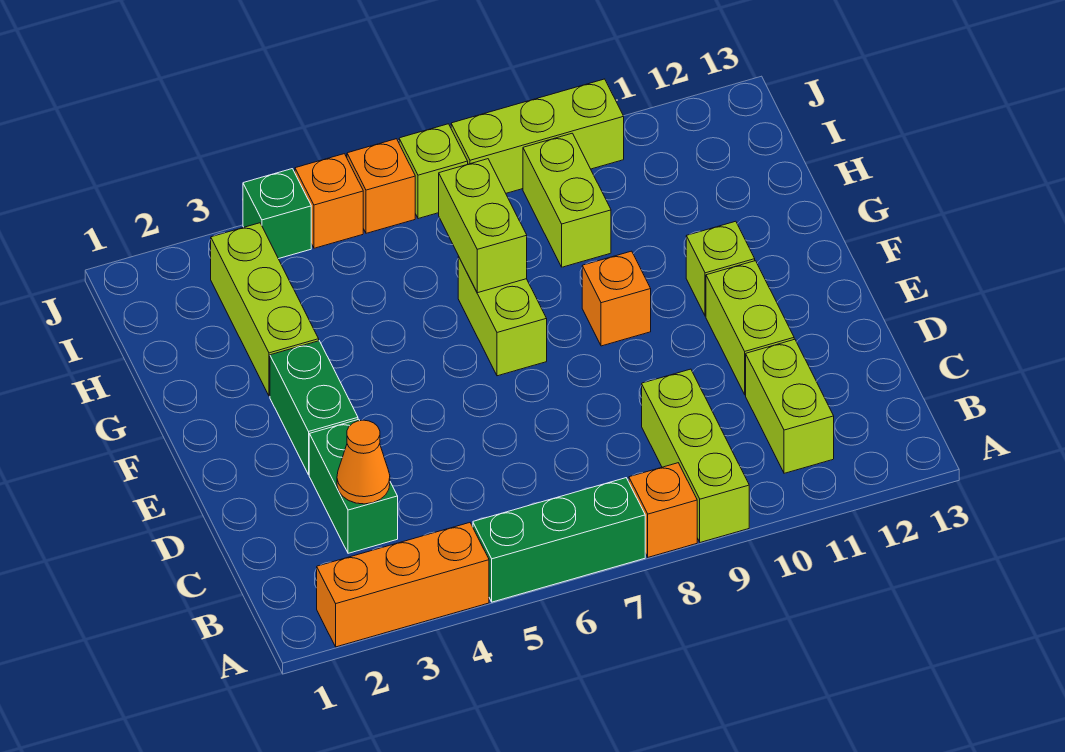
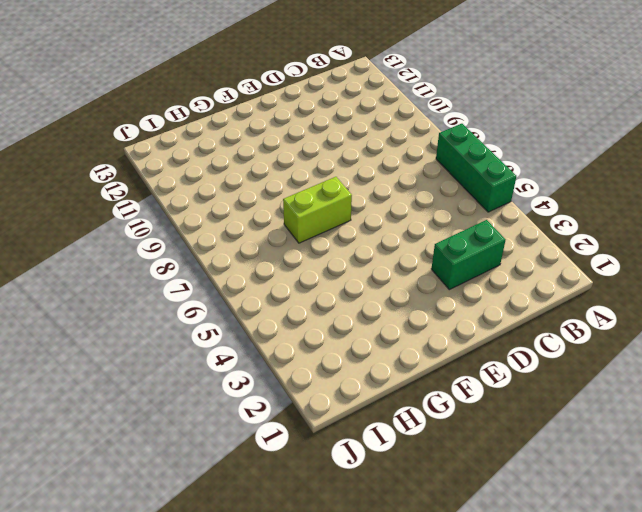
none -> orange 1x3 brick [317,523,489,647]
none -> orange 1x1 brick [629,463,697,557]
none -> lime 1x3 brick [642,369,749,542]

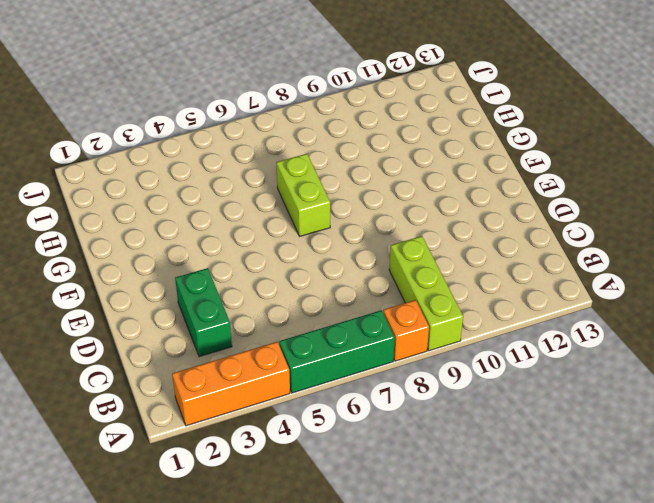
none -> lime 1x2 brick [746,339,834,473]
none -> lime 1x2 brick [706,261,794,395]
none -> green 1x2 brick [270,341,358,475]

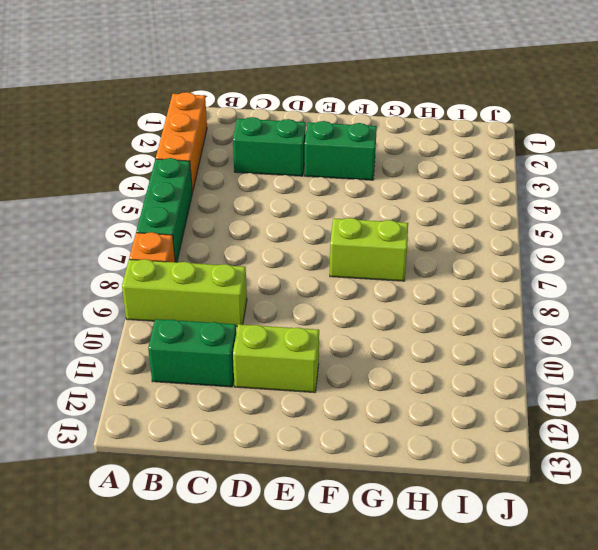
green 1x2 brick [148,319,236,387] -> lime 1x2 brick [746,339,834,473]
none -> orange 1x1 brick [582,251,651,346]
none -> lime 1x1 brick [686,221,755,316]
none -> lime 1x3 brick [211,223,319,396]

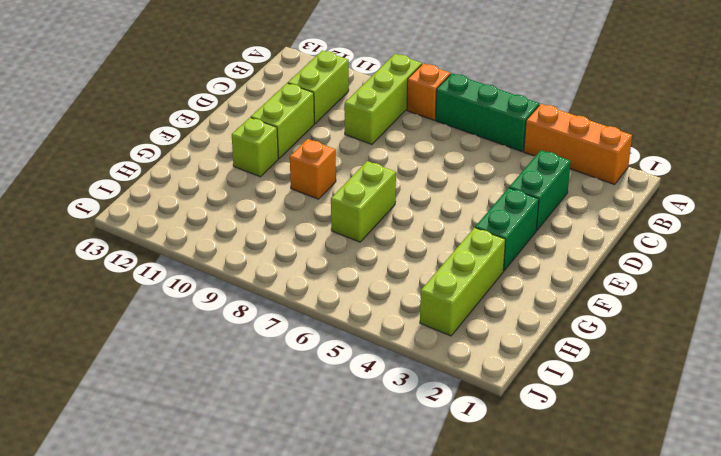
none -> lime 1x2 brick [523,133,611,267]
none -> green 1x1 brick [243,169,311,259]
none -> orange 1x1 brick [295,154,363,248]

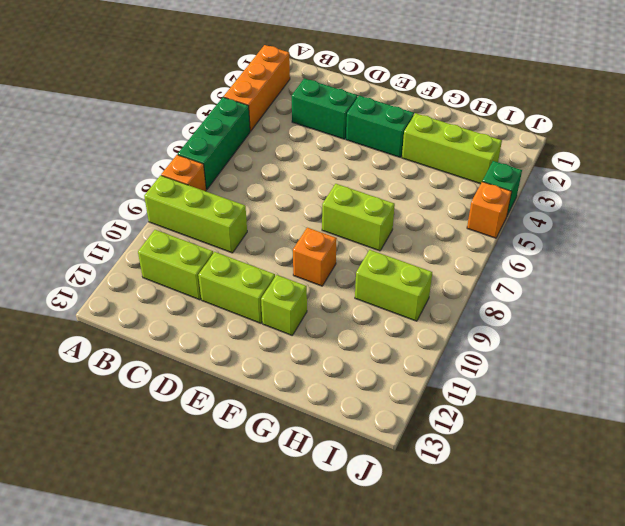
none -> orange 1x1 brick [347,139,415,233]
none -> lime 1x1 brick [399,124,468,219]
none -> lime 1x3 brick [451,79,624,193]

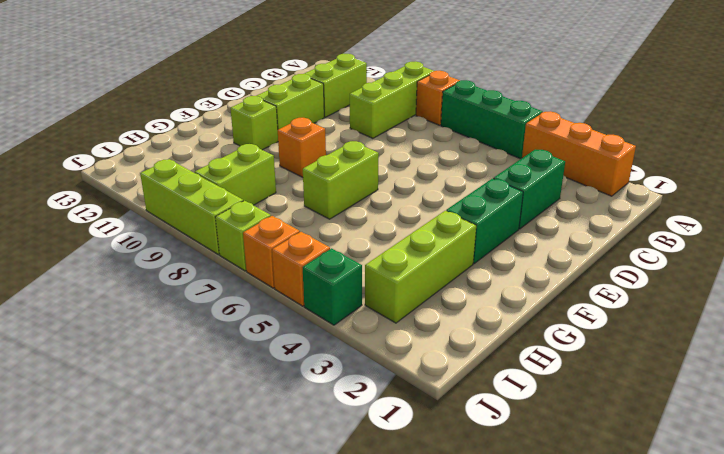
none -> orange 1x1 cone [337,420,390,504]
none -> lime 1x2 brick [439,159,527,293]

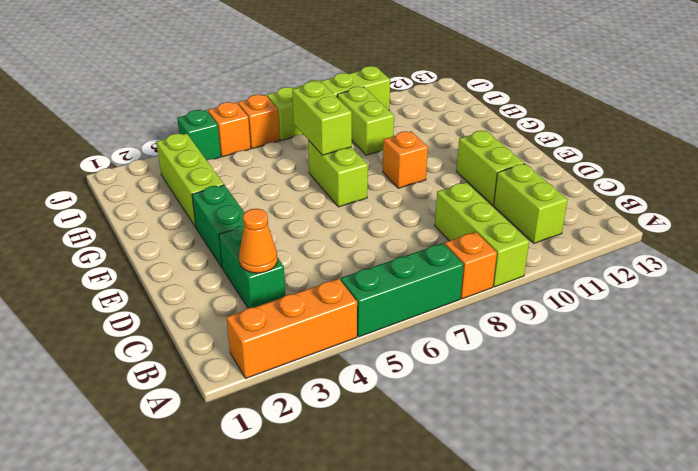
none -> lime 1x1 brick [686,221,755,316]

